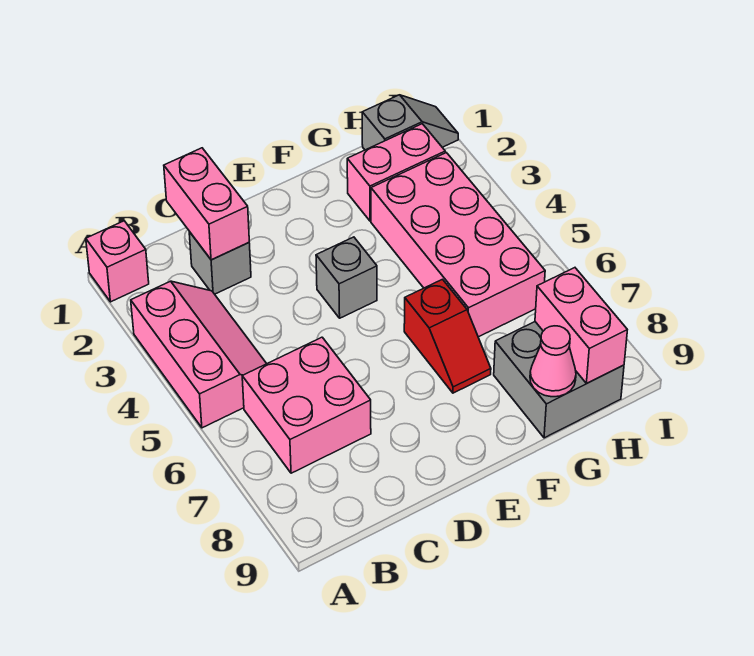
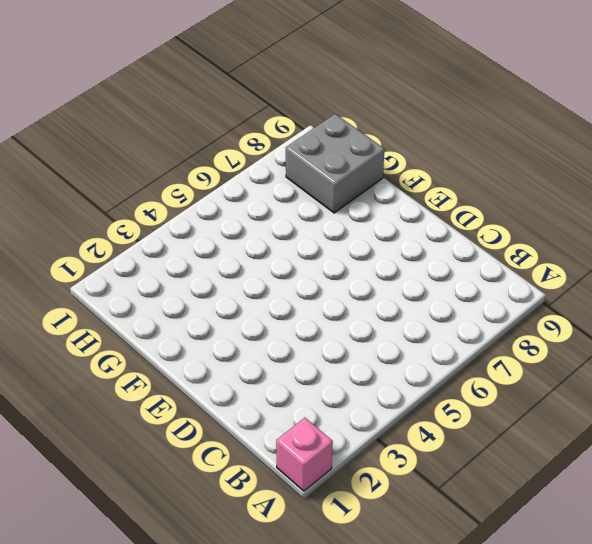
none -> pink 2x3 slope [131,281,267,428]
none -> pink 2x2 brick [242,337,371,473]
none -> grey 1x1 brick [189,232,251,294]

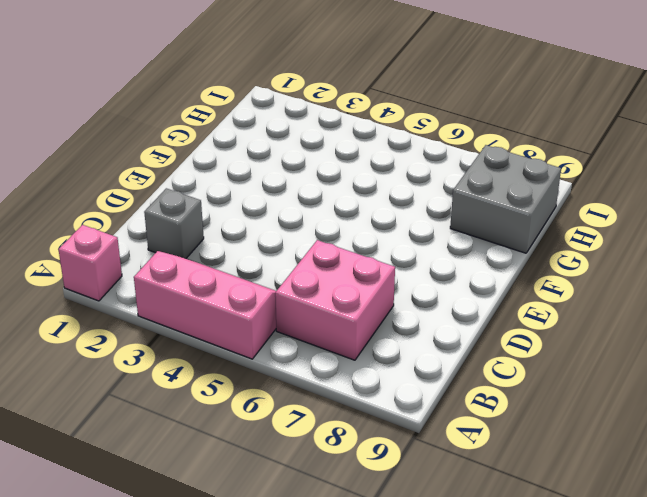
none -> grey 1x1 brick [316,237,377,318]
none -> red 1x2 slope [404,279,491,393]
none -> pink 1x2 brick [347,124,445,221]

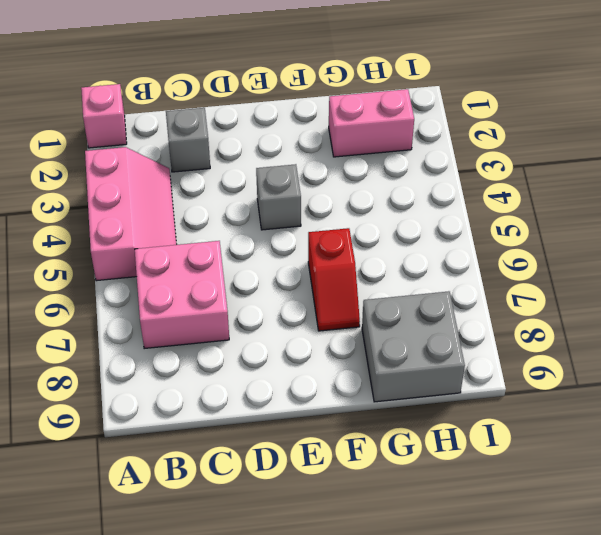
none -> pink 2x4 brick [371,153,545,337]
none -> grey 1x2 slope [362,95,458,150]
none -> pink 1x2 brick [164,148,249,260]

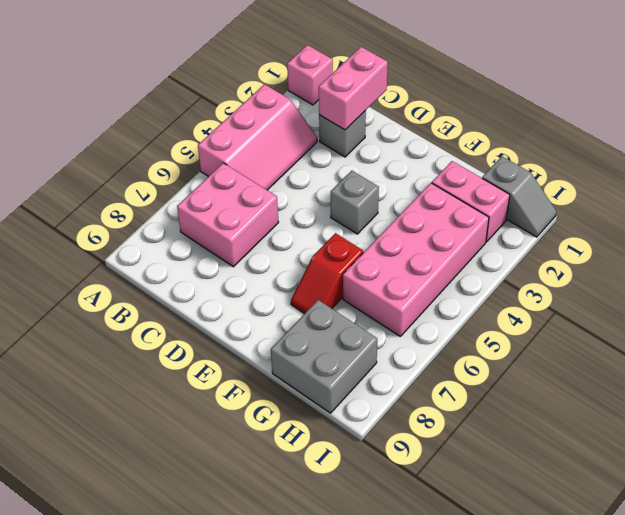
none -> pink 1x1 cone [530,326,576,397]
none -> pink 1x2 brick [535,268,627,383]

